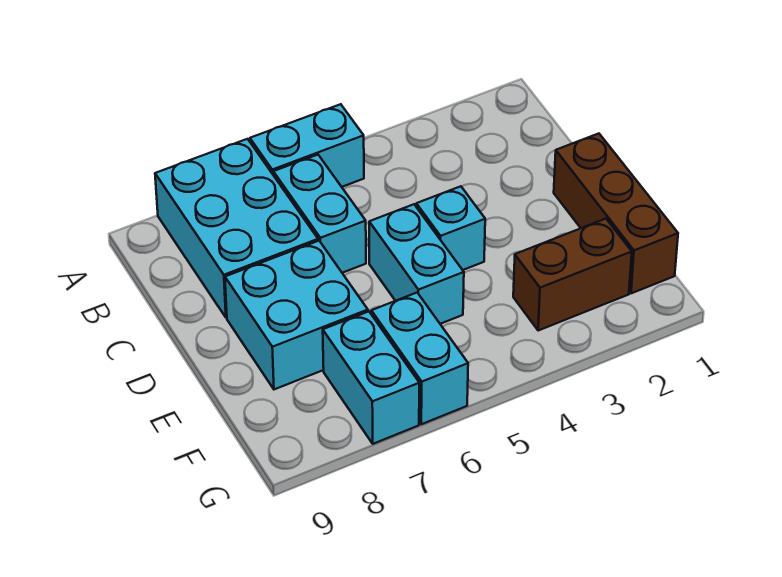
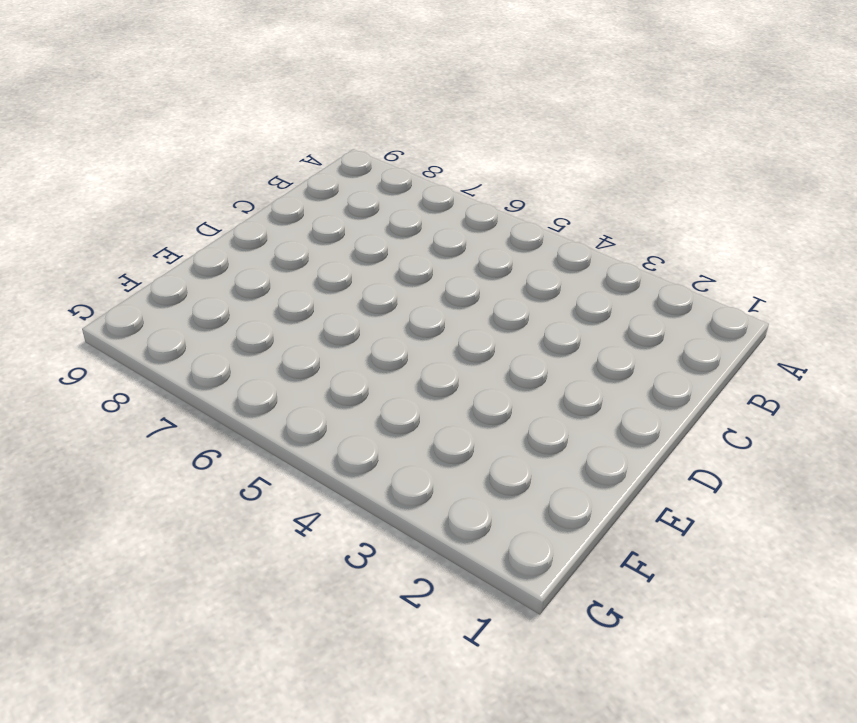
none -> cyan 1x2 brick [250,104,364,187]
none -> cyan 2x3 brick [155,139,318,318]

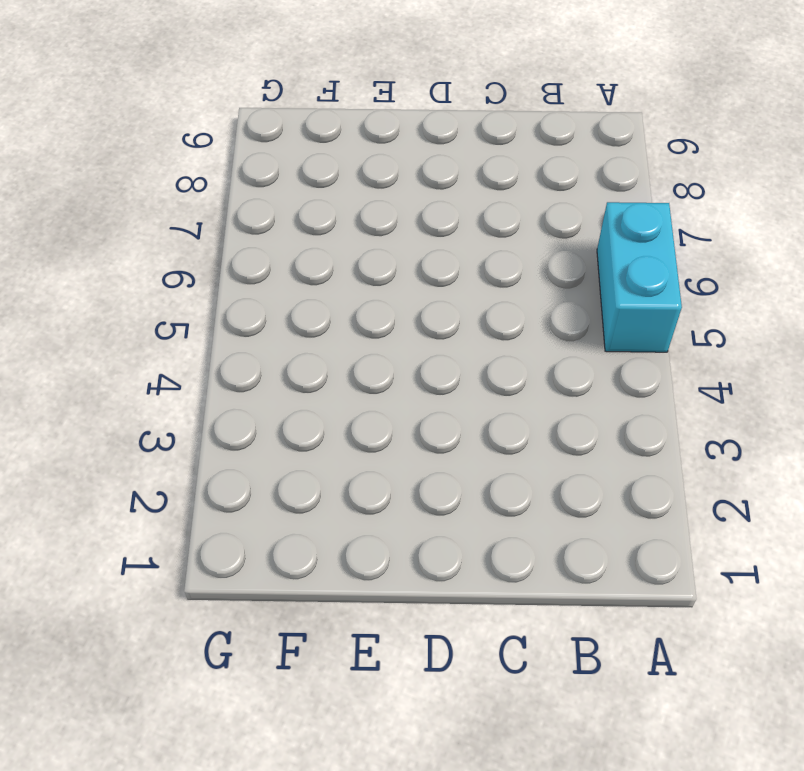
none -> cyan 2x3 brick [155,139,318,318]
none -> cyan 1x2 brick [273,155,366,273]

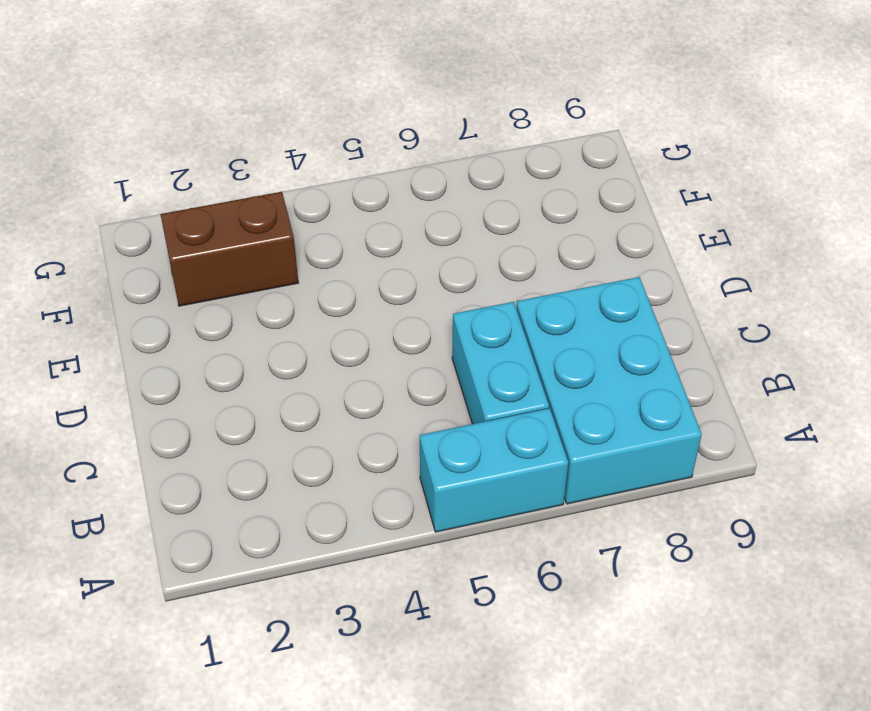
none -> brown 1x3 brick [554,134,678,293]
none -> cyan 1x1 brick [416,186,485,270]

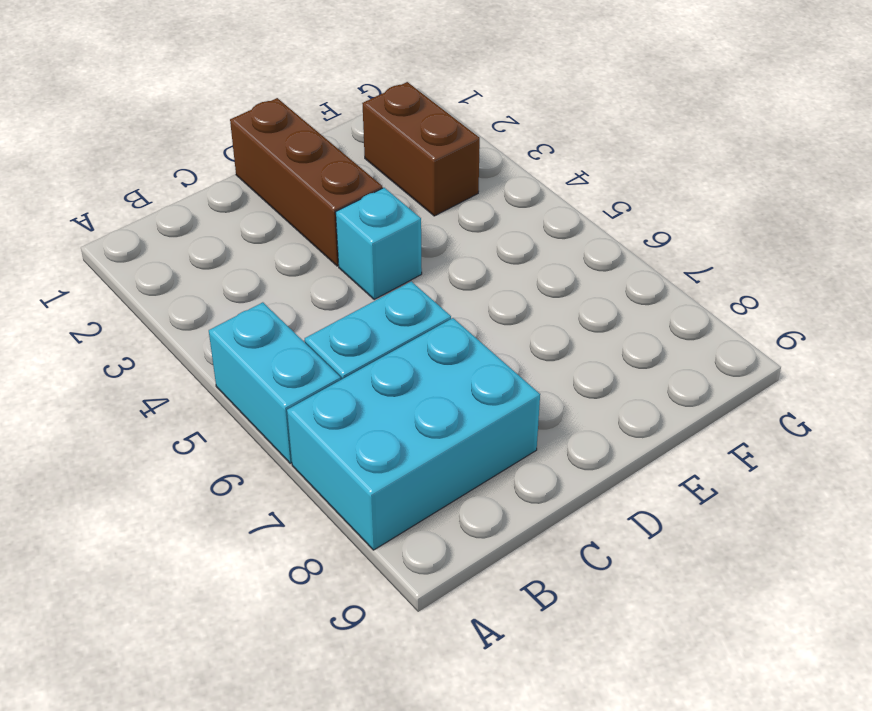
brown 1x3 brick [230,98,383,266] -> brown 1x3 brick turned to [554,134,678,293]
none -> cyan 1x2 brick [369,204,464,324]
none -> cyan 2x2 brick [225,241,368,389]

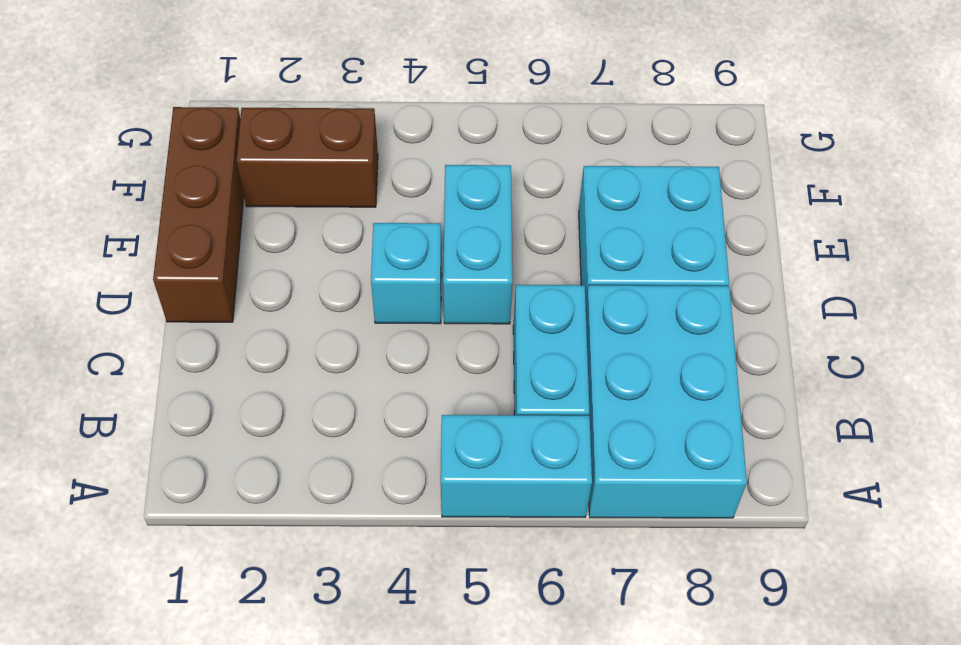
none -> cyan 1x2 brick [371,293,468,424]
none -> cyan 1x2 brick [323,311,419,444]

